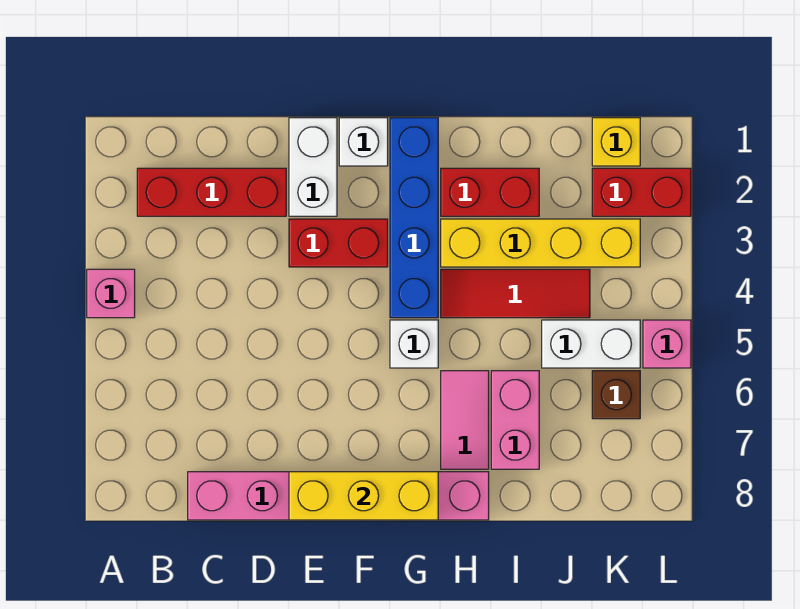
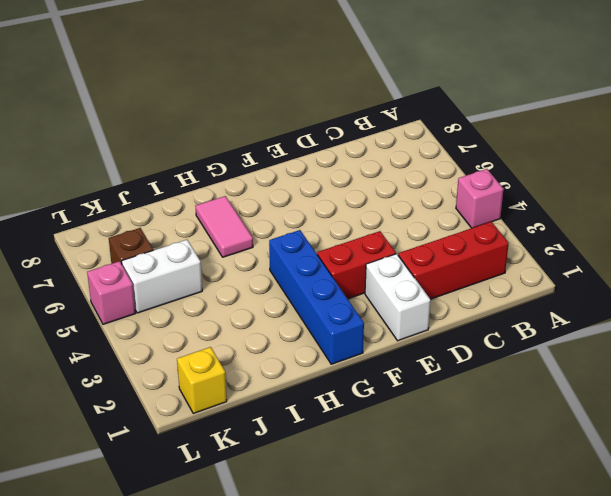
none -> pink 1x6 brick [188,472,489,520]
none -> white 1x1 brick [339,118,388,166]
none -> white 1x1 brick [390,320,438,368]

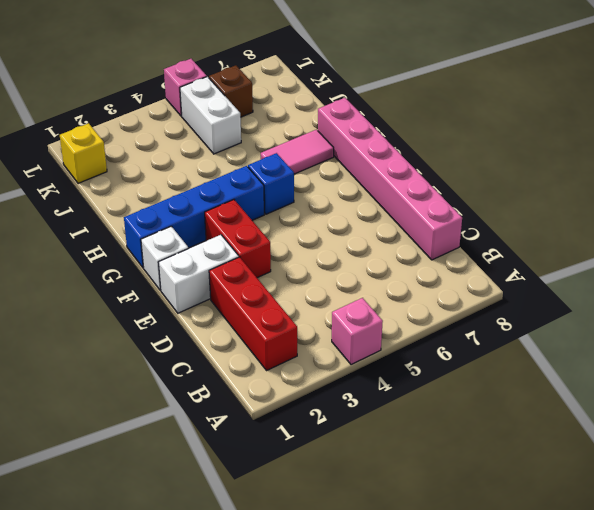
blue 1x1 brick [248,153,294,214] -> white 1x1 brick [390,320,438,368]
none -> red 1x2 brick [441,168,539,216]
none -> yellow 1x4 brick [441,219,640,267]
none -> red 1x3 tile [441,269,590,318]

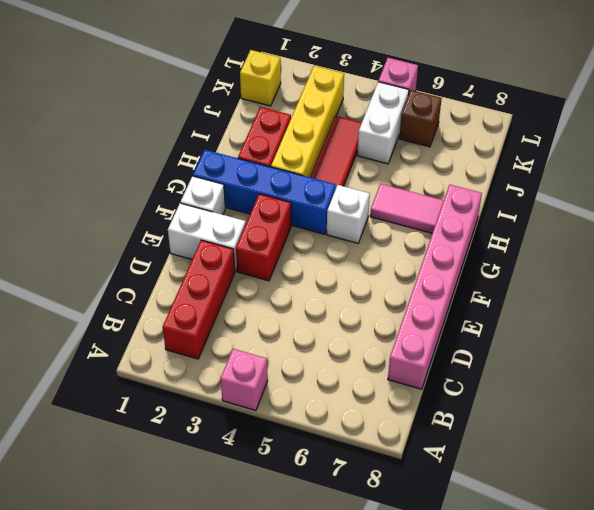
none -> pink 1x2 brick [491,371,539,469]
none -> red 1x2 brick [592,168,691,216]
none -> yellow 1x3 brick [289,472,438,520]

